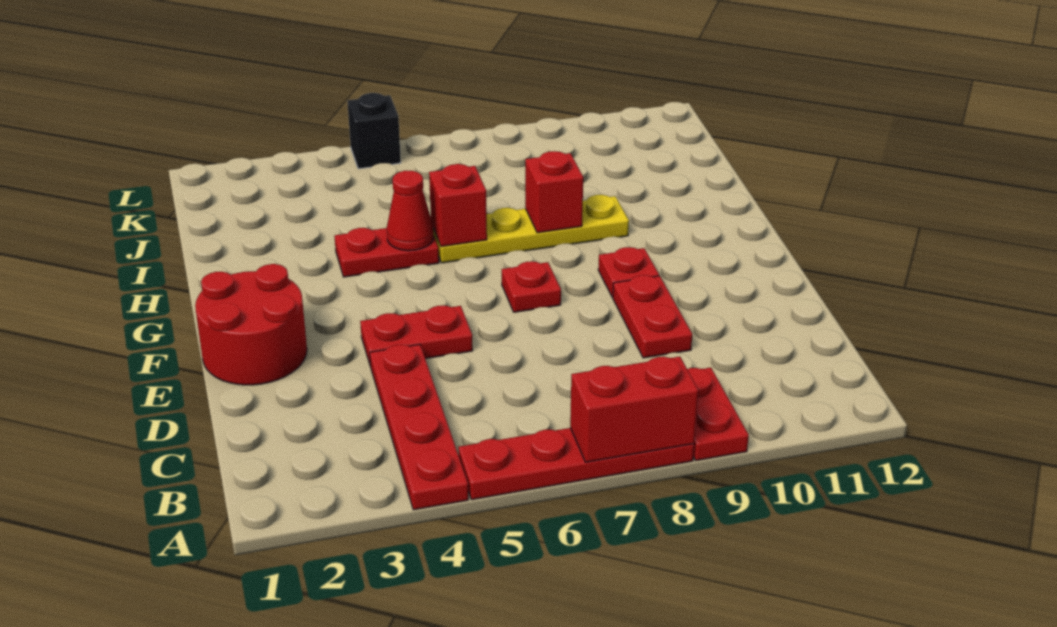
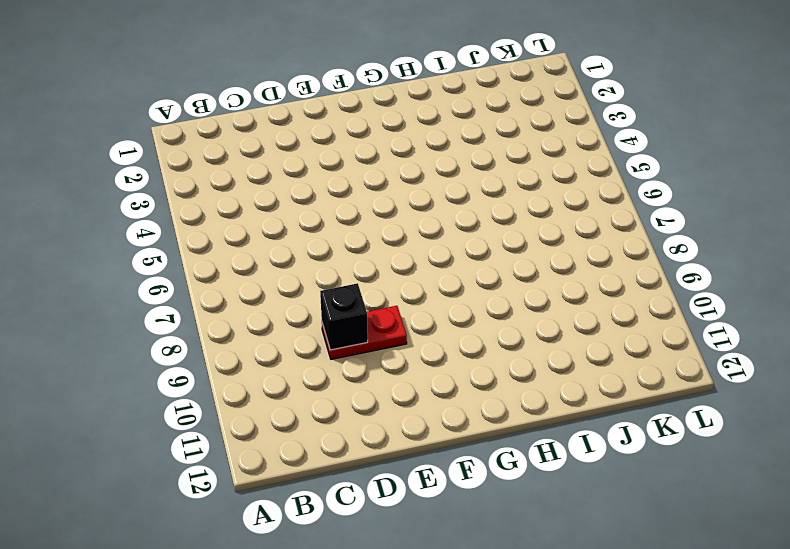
black 1x1 brick [320,283,368,350] -> black 1x1 brick moved to [348,93,401,169]
none -> red 1x4 plate [370,345,468,510]
none -> red 1x4 plate [458,428,694,500]
none -> red 1x2 plate [687,368,749,461]

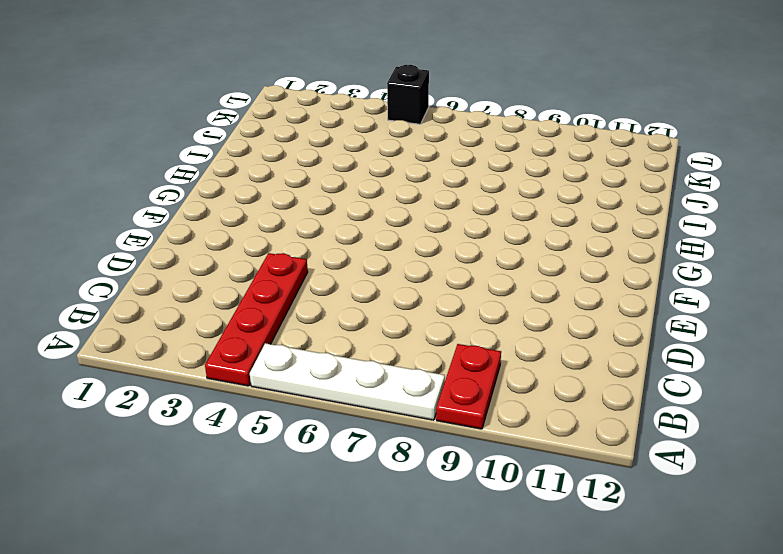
white 1x4 plate [250,343,445,420] -> red 1x4 plate [458,428,694,500]
none -> red 1x2 plate [613,275,692,358]
none -> red 2x2 round brick [195,264,307,385]
none -> red 1x2 plate [360,305,473,367]

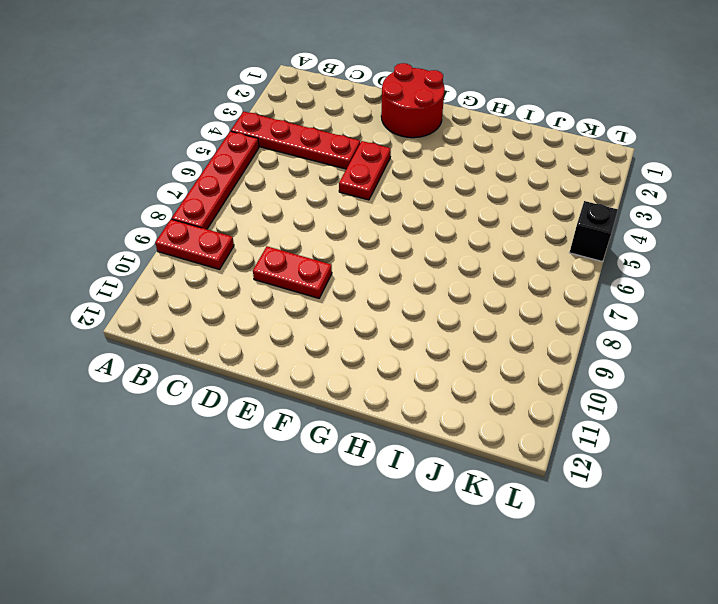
none -> red 1x1 plate [502,261,561,312]
none -> red 1x1 plate [598,247,659,297]
none -> red 1x2 plate [335,228,439,277]

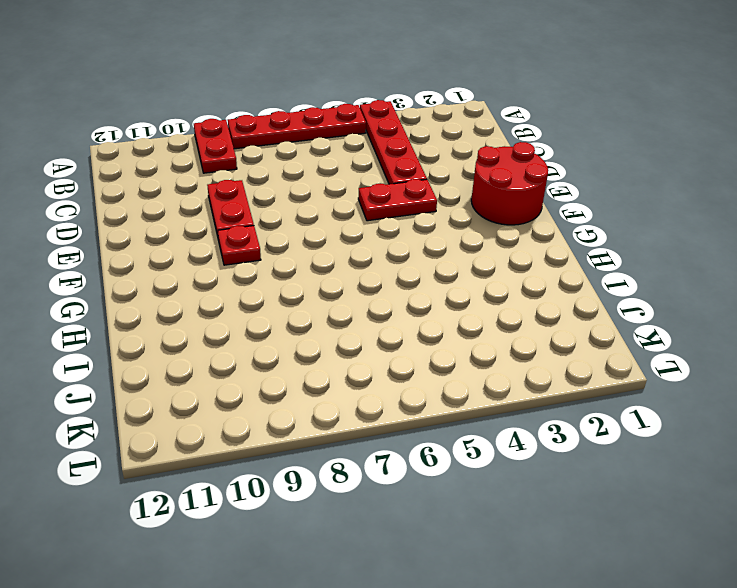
none -> red 1x1 plate [502,261,561,312]
none -> red 1x2 plate [335,228,439,277]
none -> yellow 1x4 plate [434,195,629,263]

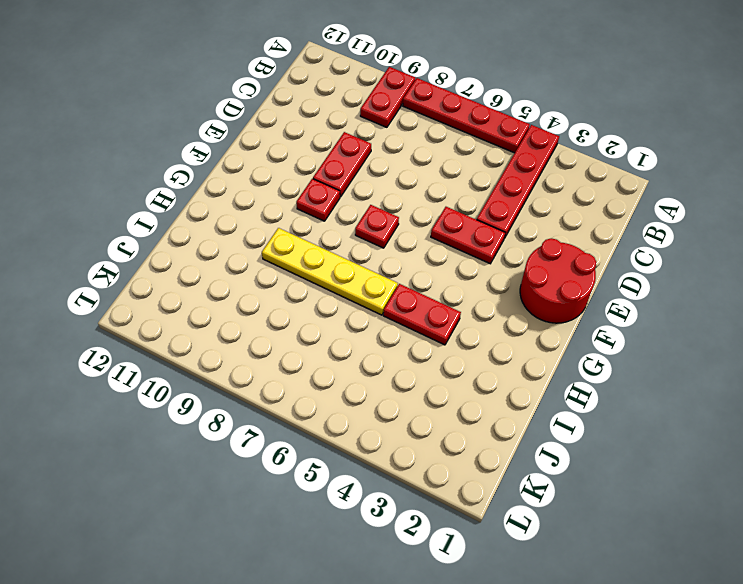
none -> black 1x1 brick [348,93,401,169]
none -> red 1x2 brick [570,357,698,462]
none -> red 1x1 cone [387,171,434,251]

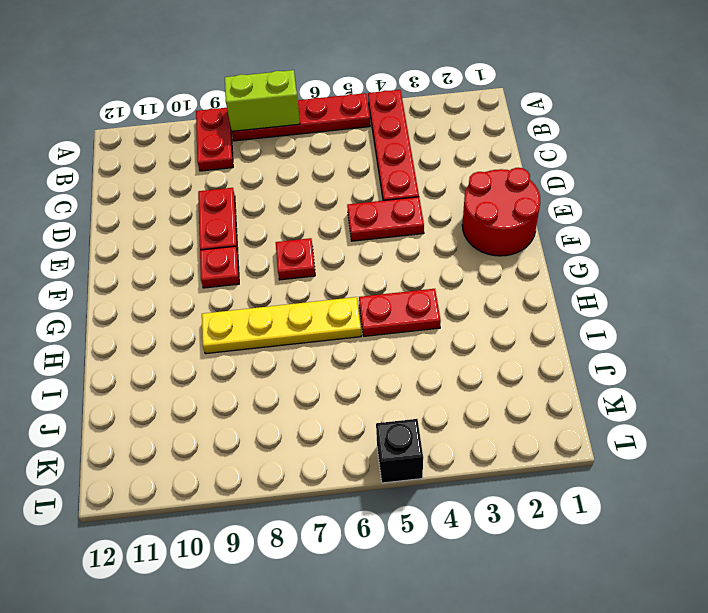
lime 1x2 brick [225,70,300,131] -> red 1x2 brick [570,357,698,462]
none -> red 1x1 cone [387,171,434,251]
none -> red 1x1 brick [429,164,487,247]
none -> red 1x1 brick [525,151,583,233]

